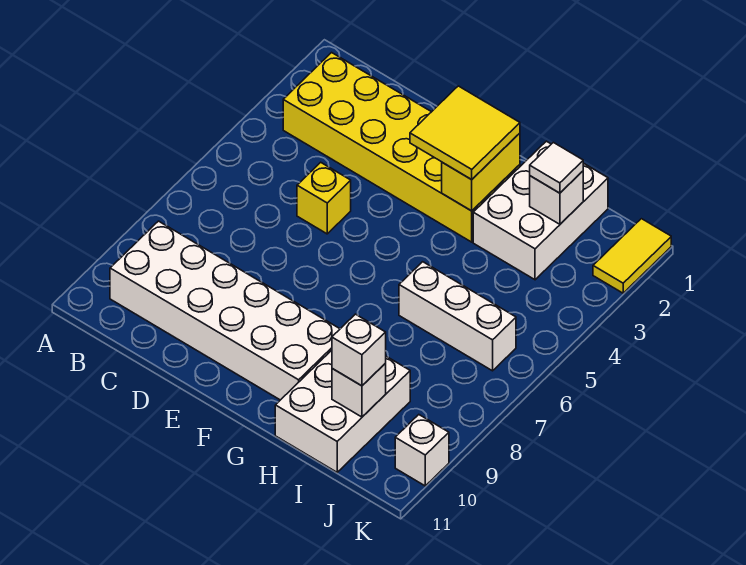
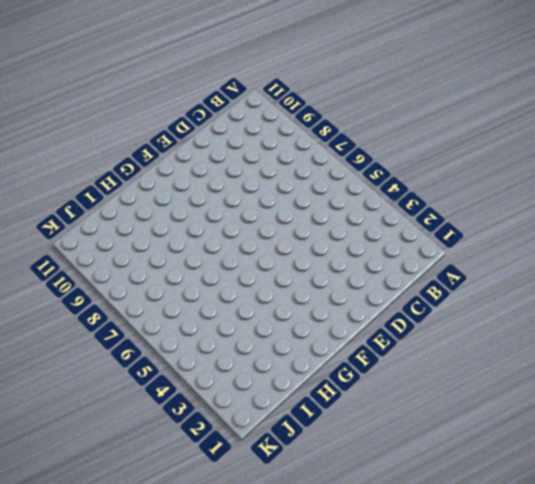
none -> yellow 2x6 brick [283,53,520,242]
none -> white 2x6 brick [110,221,340,400]
none -> yellow 1x1 brick [297,162,351,234]

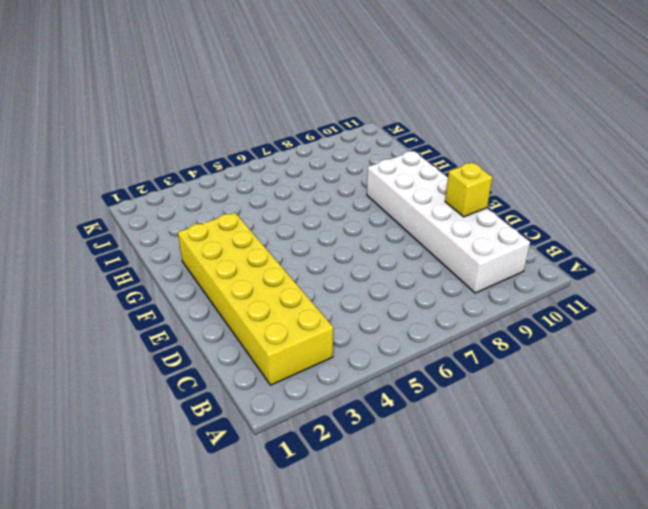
yellow 1x1 brick [445,162,492,217] -> yellow 1x1 brick moved to [297,162,351,234]
none -> white 2x3 brick [473,141,608,280]
none -> white 1x3 brick [399,262,516,371]
none -> white 2x3 brick [275,350,410,472]

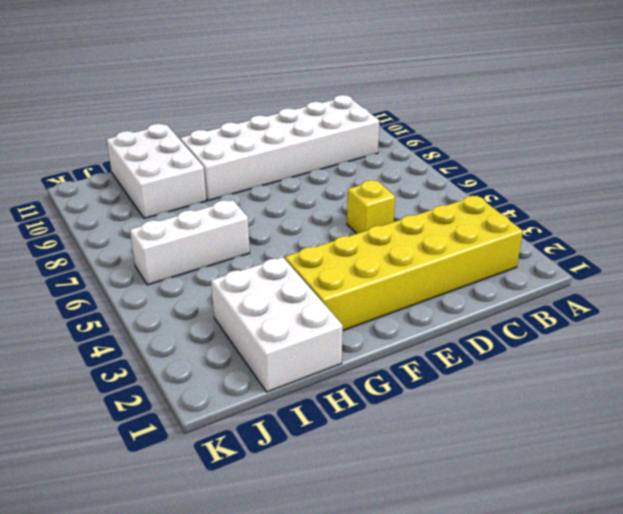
none -> yellow 1x2 tile [593,219,671,293]
none -> white 1x1 brick [395,415,449,486]
none -> yellow 1x2 brick [442,133,520,211]

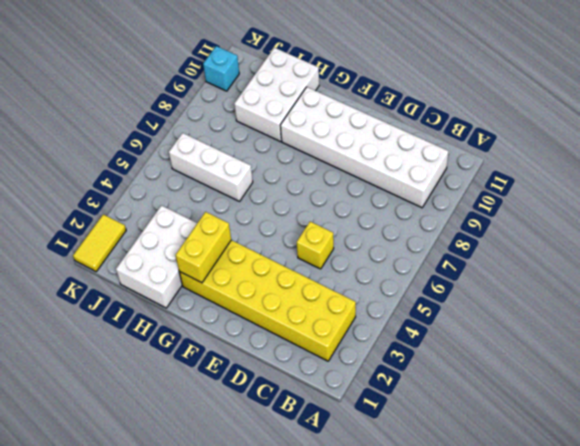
cyan 1x1 brick [203,46,239,91] -> white 1x1 brick [395,415,449,486]
none -> white 1x1 brick [530,171,583,224]
none -> white 1x1 brick [332,364,386,417]
none -> yellow 2x2 tile [410,86,520,180]

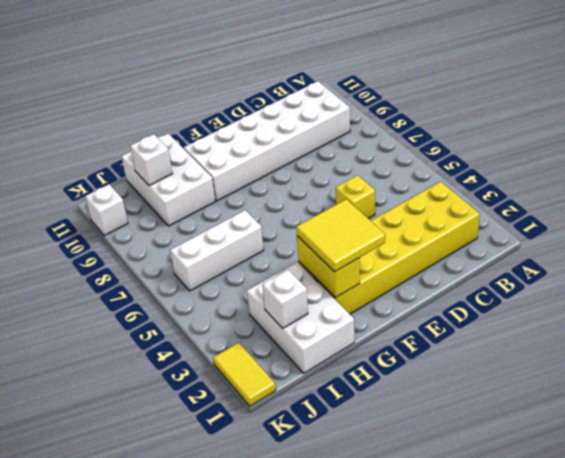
none -> white 1x1 tile [530,142,583,193]
none -> white 1x1 brick [332,314,386,386]

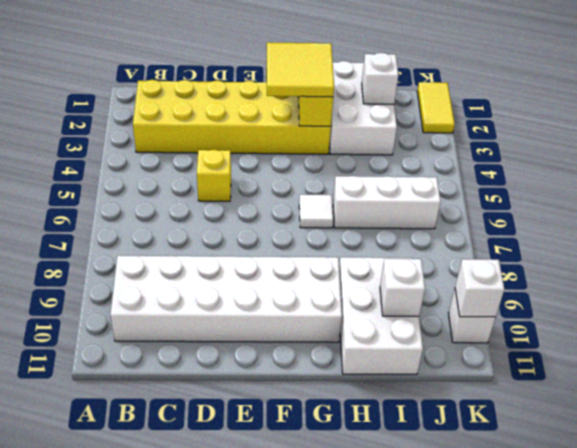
white 1x1 tile [299,195,333,228] -> white 1x1 tile moved to [530,142,583,193]
white 1x1 brick [455,259,504,317] -> white 1x1 brick moved to [332,314,386,386]

